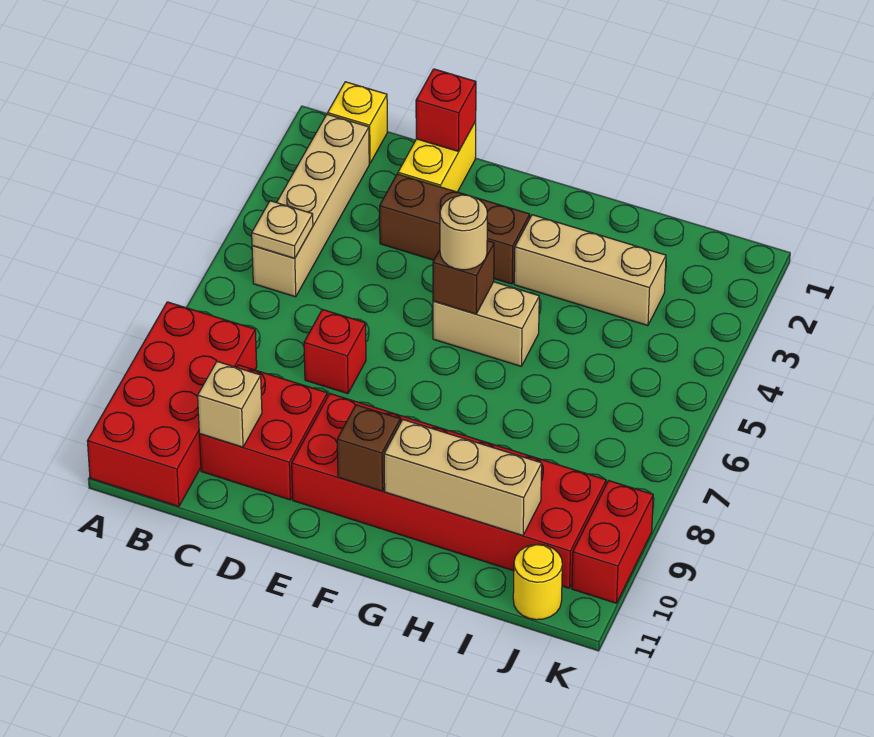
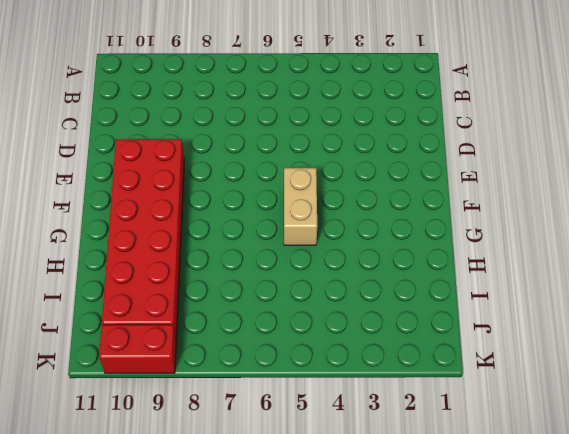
none -> red 2x4 brick [87,302,257,507]
none -> yellow 1x1 brick [328,82,387,163]
none -> tan 1x4 brick [252,114,369,297]

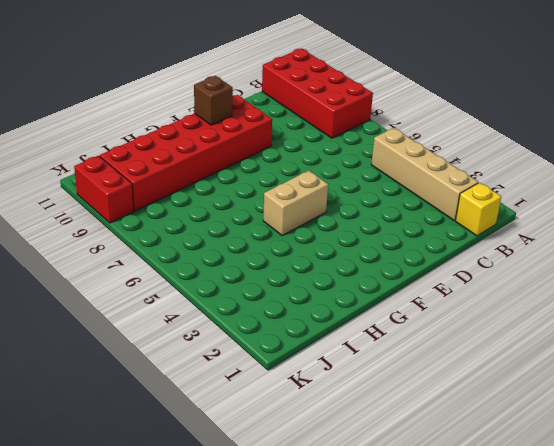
none -> red 2x2 brick [199,365,327,500]
none -> yellow 1x2 brick [398,121,476,192]
none -> brown 1x3 brick [380,174,530,284]

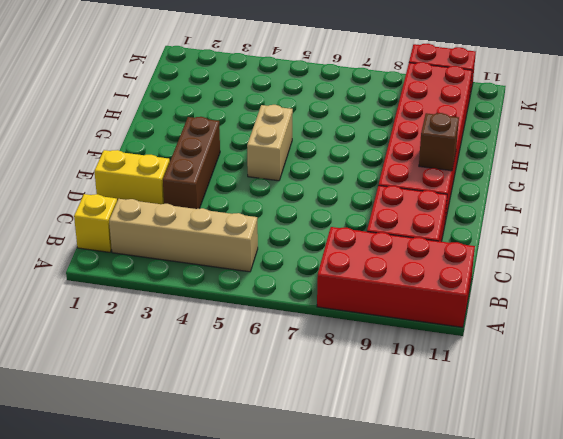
none -> red 1x1 brick [304,310,366,394]
none -> tan 1x3 brick [514,215,666,326]
none -> yellow 1x1 round brick [513,544,562,620]

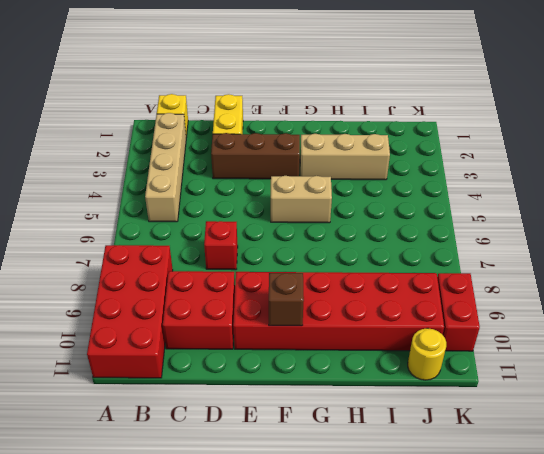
none -> tan 1x1 plate [252,201,313,258]
none -> tan 1x1 brick [198,362,262,447]
none -> red 1x1 brick [416,69,476,151]

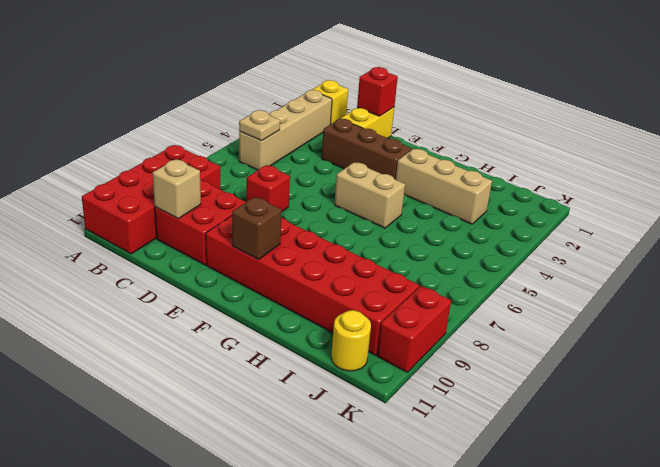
none -> brown 1x1 brick [433,241,494,314]
none -> tan 1x3 brick [384,420,542,536]
none -> tan 1x1 round brick [440,195,487,270]

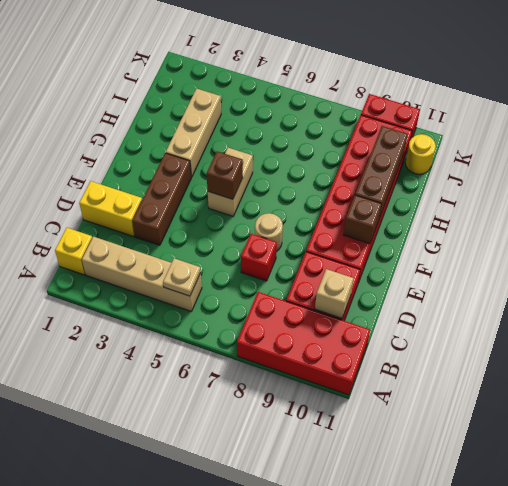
tan 1x1 round brick [255,213,283,251] -> tan 1x1 round brick moved to [440,195,487,270]
brown 1x3 brick [355,126,408,218] -> tan 1x3 brick [384,420,542,536]
none -> red 1x1 brick [416,69,476,151]

